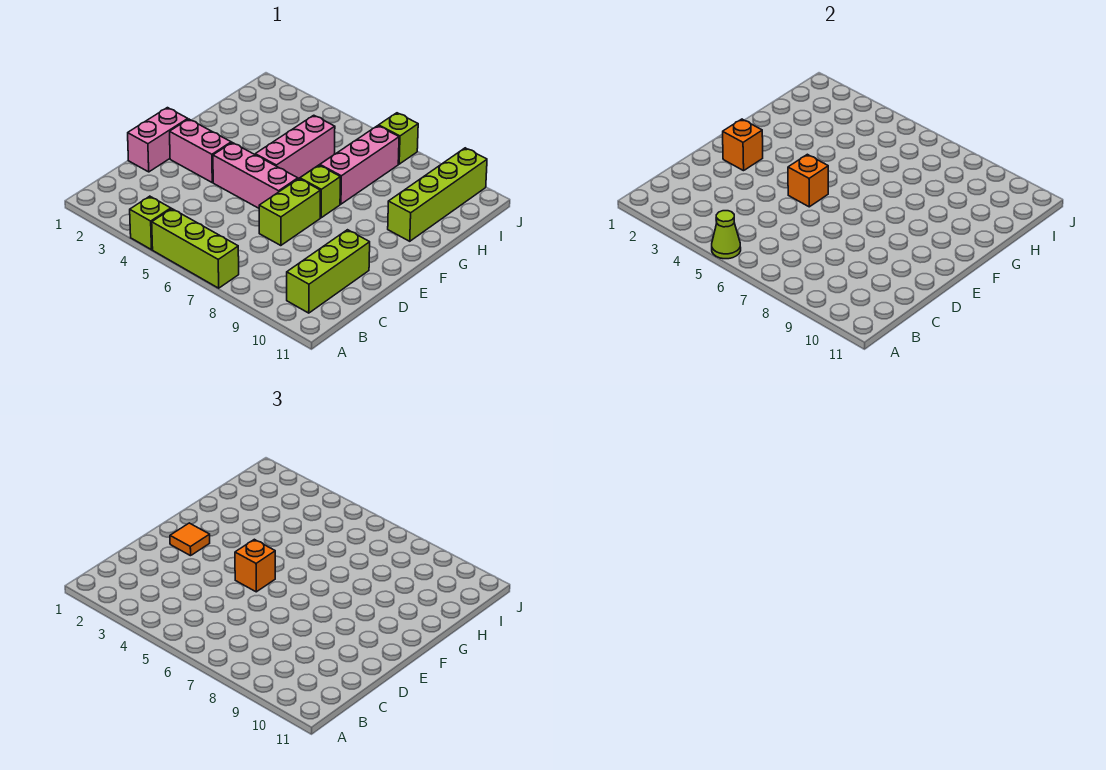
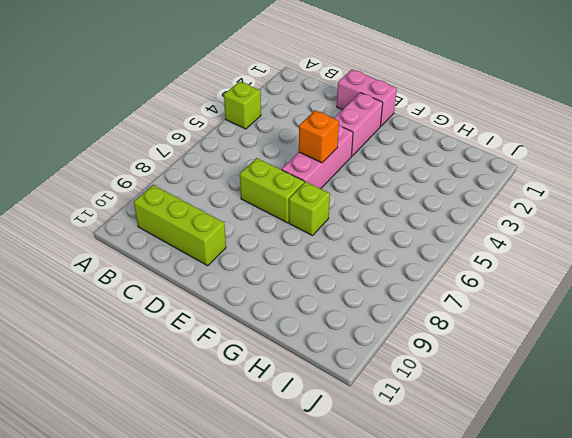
none -> lime 1x3 brick [152,209,239,288]
none -> pink 1x3 brick [255,115,335,179]
none -> pink 1x3 brick [320,126,399,204]

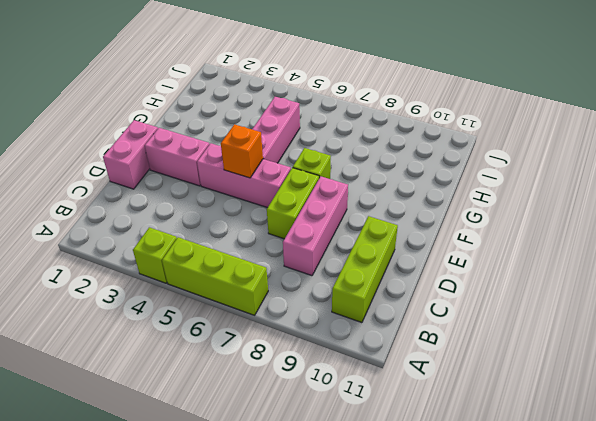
pink 1x3 brick [283,177,348,276] -> pink 1x3 brick moved to [320,126,399,204]
none -> lime 1x4 brick [388,148,487,241]
none -> lime 1x1 brick [379,113,418,164]
none -> lime 1x1 cone [712,211,741,259]

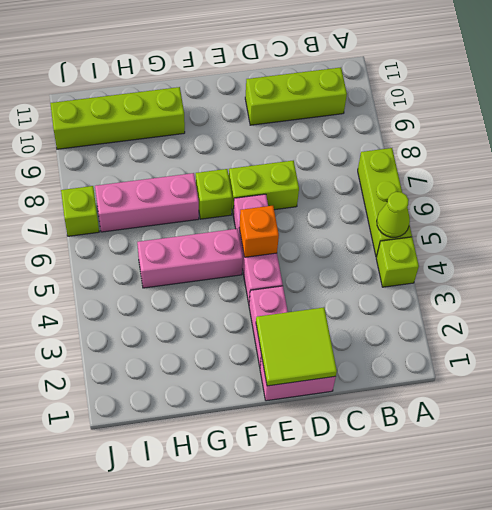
lime 2x2 tile [256,308,337,386] -> orange 1x1 brick [723,119,763,171]
none -> orange 1x1 tile [170,523,210,556]
none -> orange 1x1 brick [235,539,275,592]

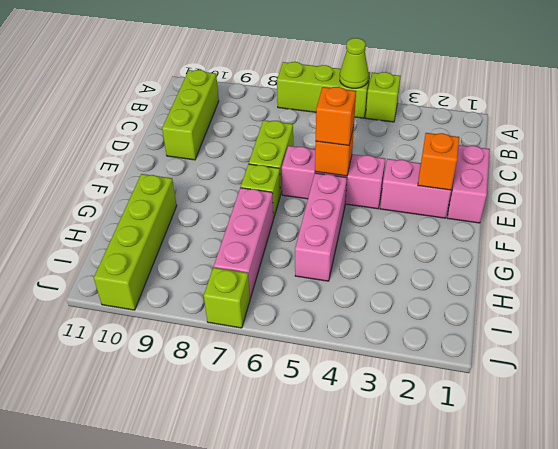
none -> orange 1x1 tile [170,523,210,556]

